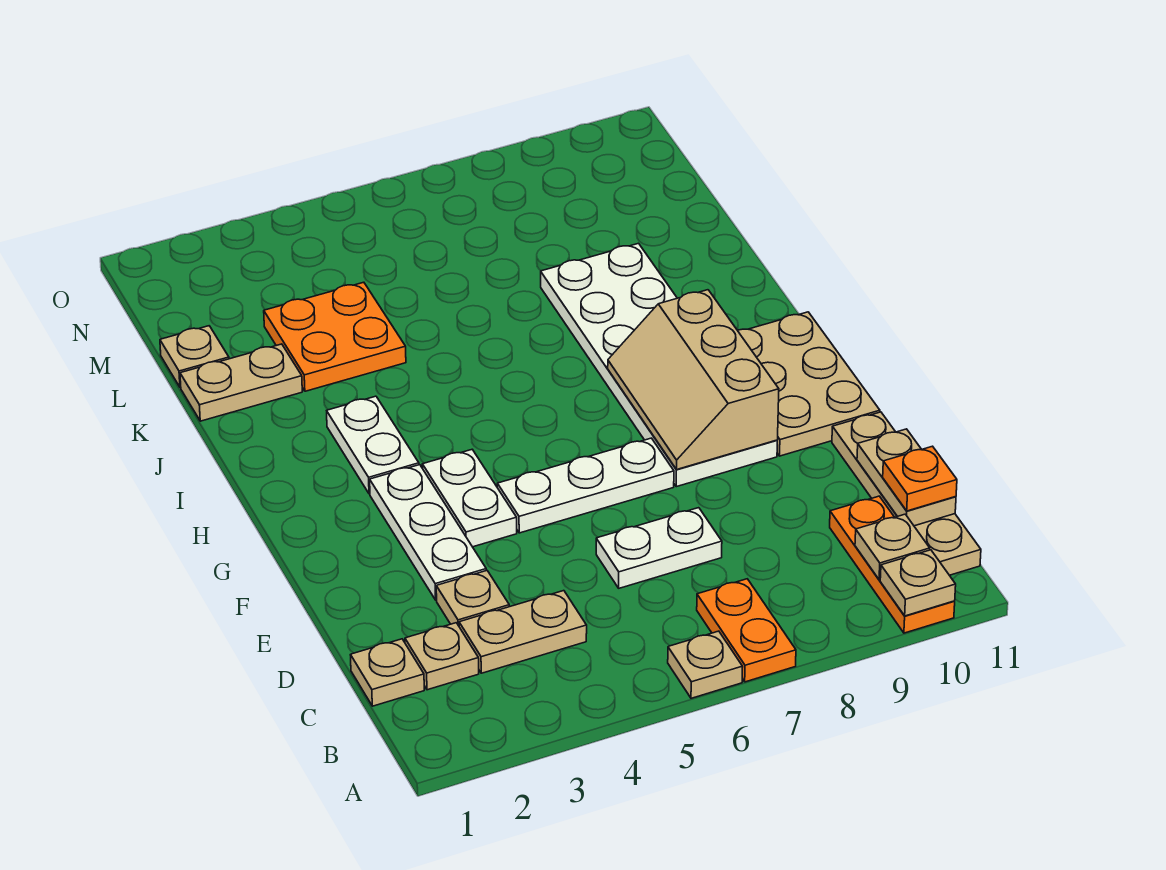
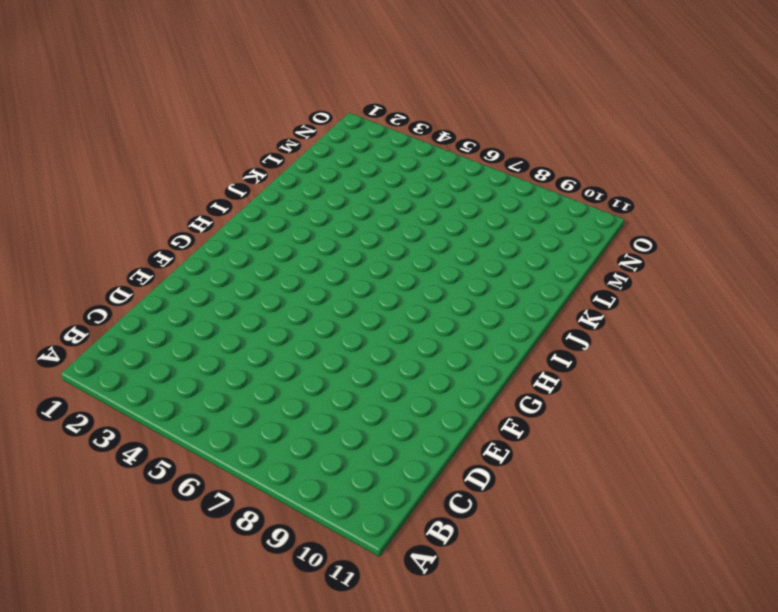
none -> tan 1x1 plate [668,631,743,698]
none -> orange 1x2 plate [697,579,796,682]
none -> orange 1x3 plate [830,496,955,633]

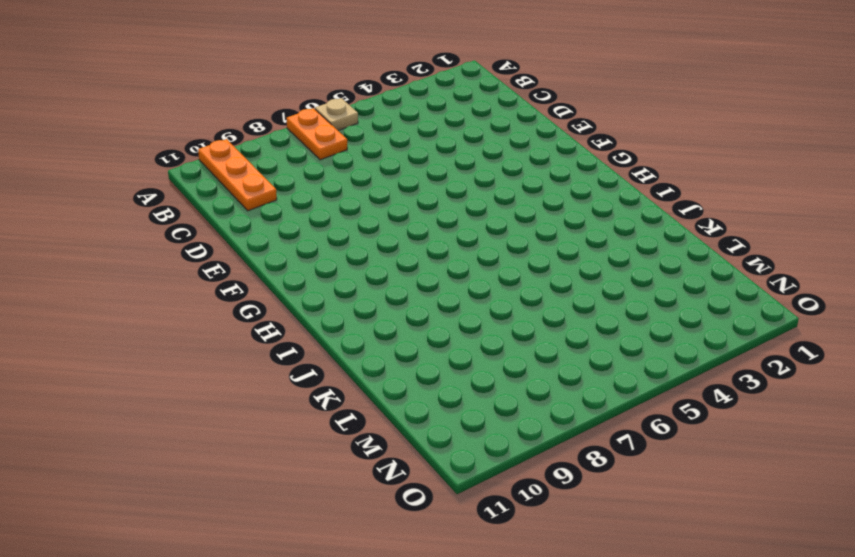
none -> tan 1x4 plate [832,412,981,575]
none -> tan 1x1 plate [351,639,424,706]
none -> tan 1x1 plate [405,623,479,690]

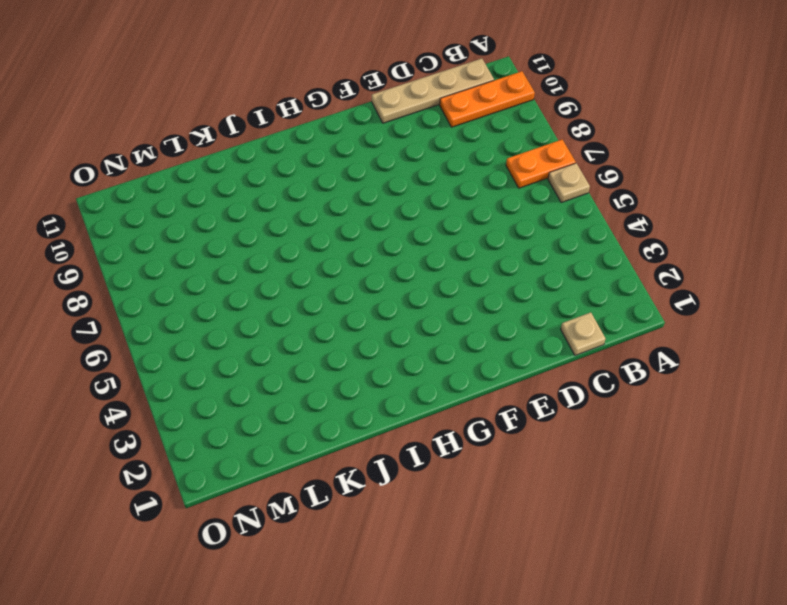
none -> tan 1x1 plate [405,623,479,690]
none -> tan 1x2 plate [459,591,587,673]
none -> tan 1x1 plate [436,570,509,626]

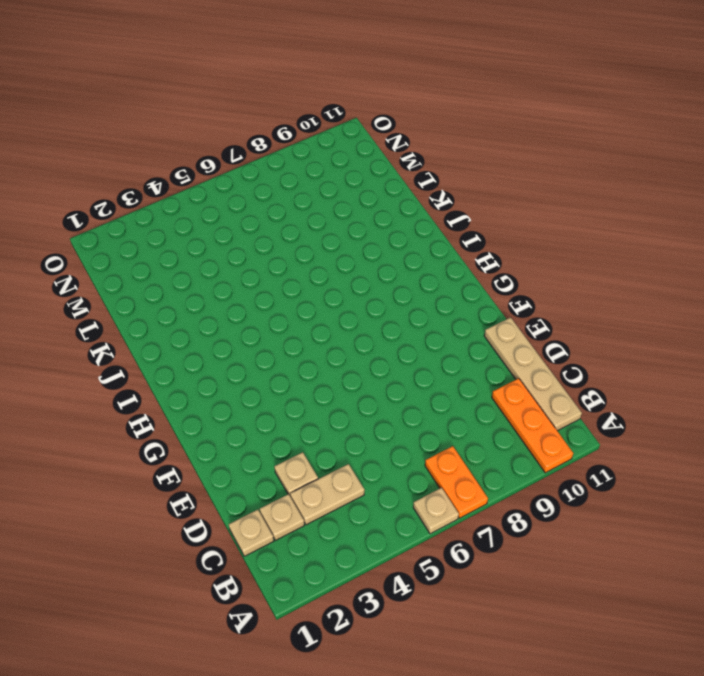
none -> white 1x2 plate [596,508,722,588]
none -> white 1x3 plate [370,465,486,600]
none -> white 1x2 plate [422,450,517,547]

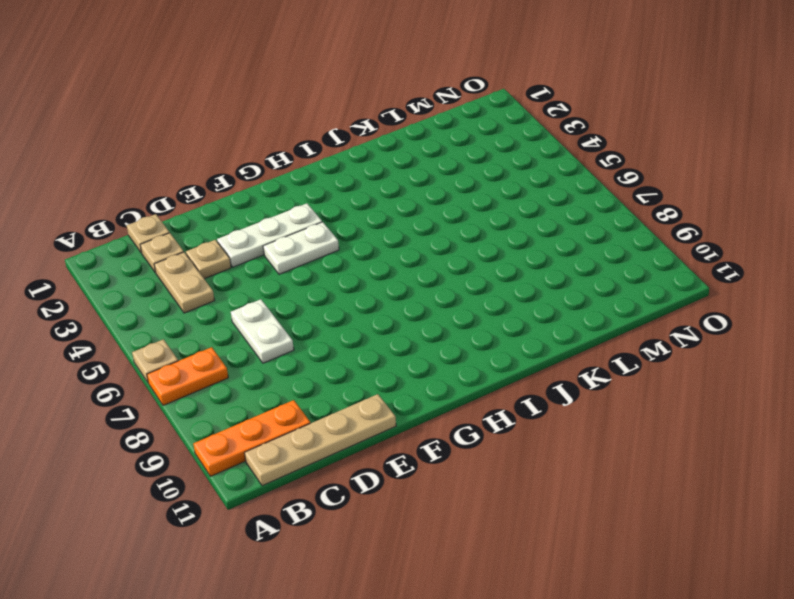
none -> white 1x3 plate [497,438,674,533]
none -> white 2x6 plate [541,243,777,487]
none -> tan 2x3 plate [738,312,880,456]

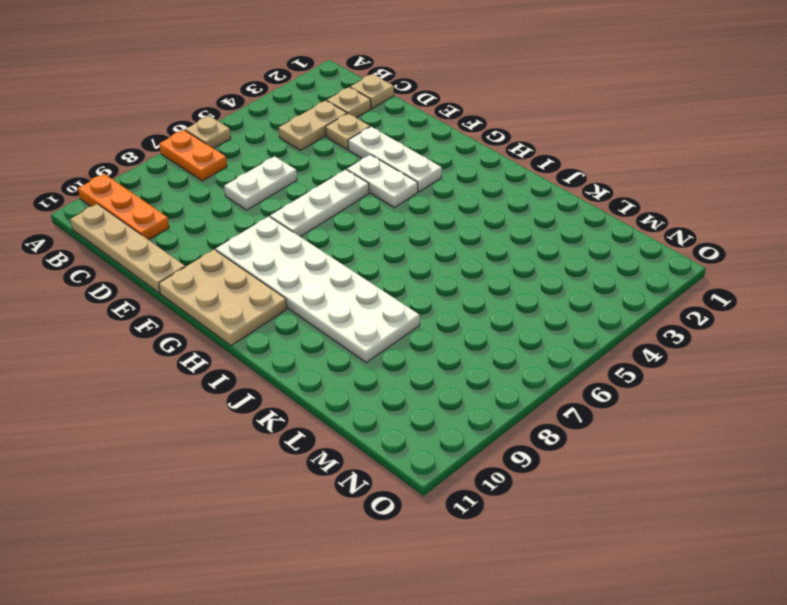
none -> white 1x2 plate [327,396,419,494]
none -> tan 1x2 plate [180,344,302,421]
none -> orange 2x2 plate [264,282,406,391]

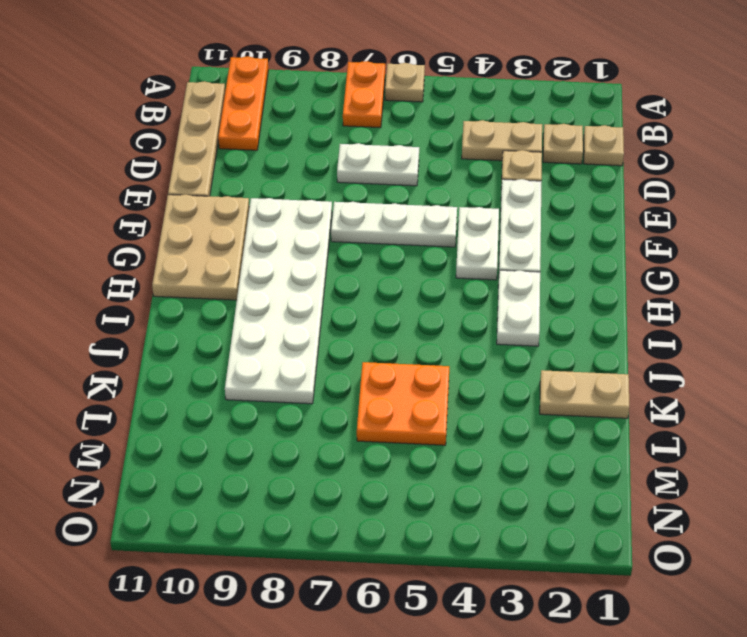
orange 2x2 plate [357,362,449,445] -> orange 2x2 plate moved to [264,282,406,391]
none -> tan 1x1 plate [160,326,229,387]
none -> tan 1x1 plate [880,550,956,616]
none -> tan 1x1 plate [855,514,930,580]

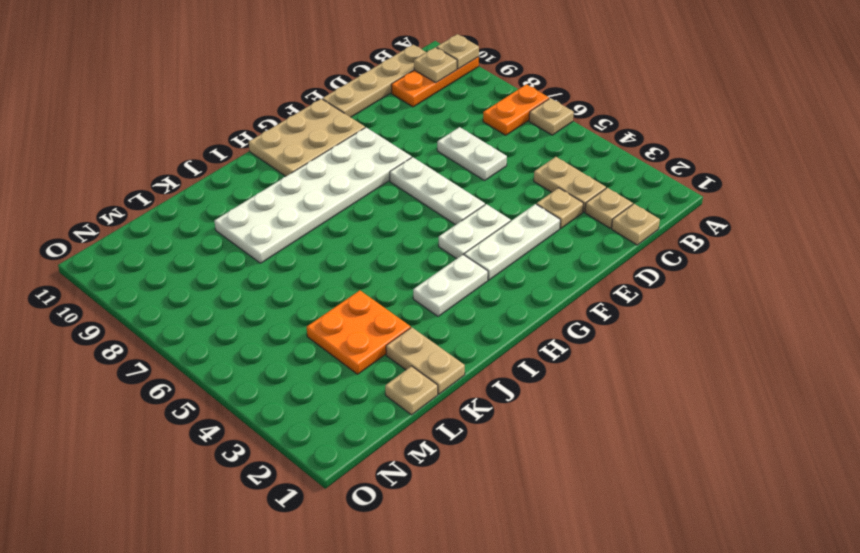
none -> tan 1x2 plate [857,429,956,526]
none -> tan 2x3 slope [608,290,779,470]
none -> orange 1x1 plate [883,446,957,511]

